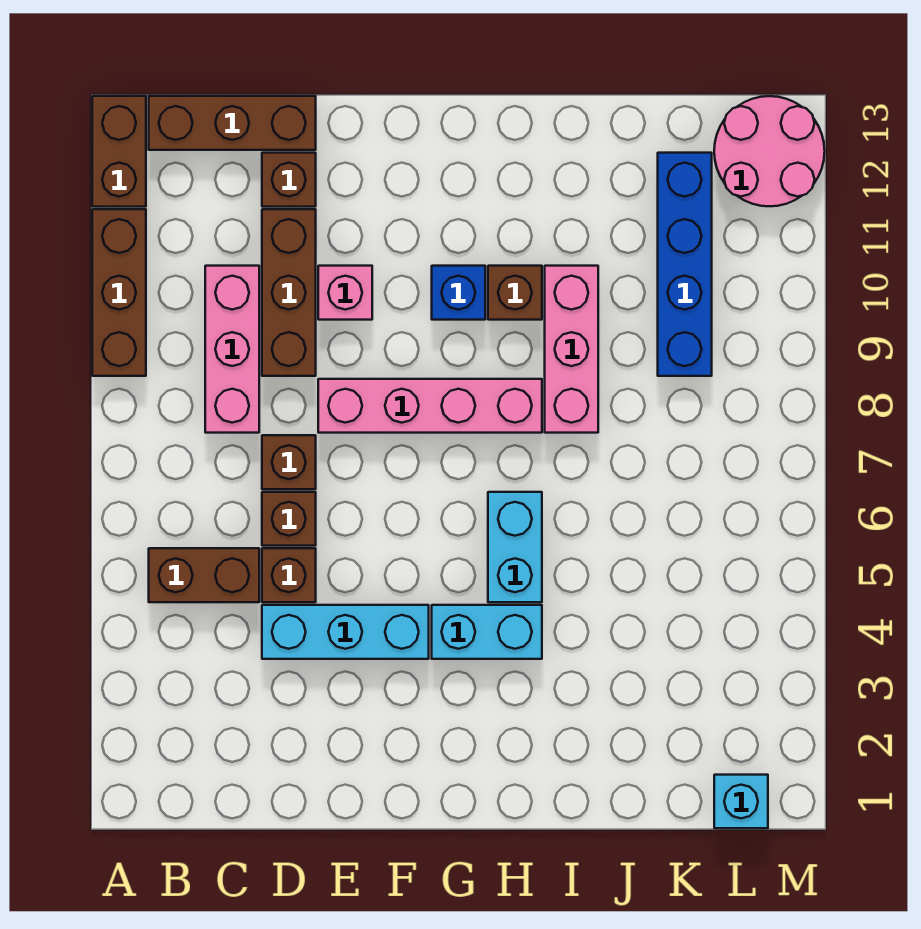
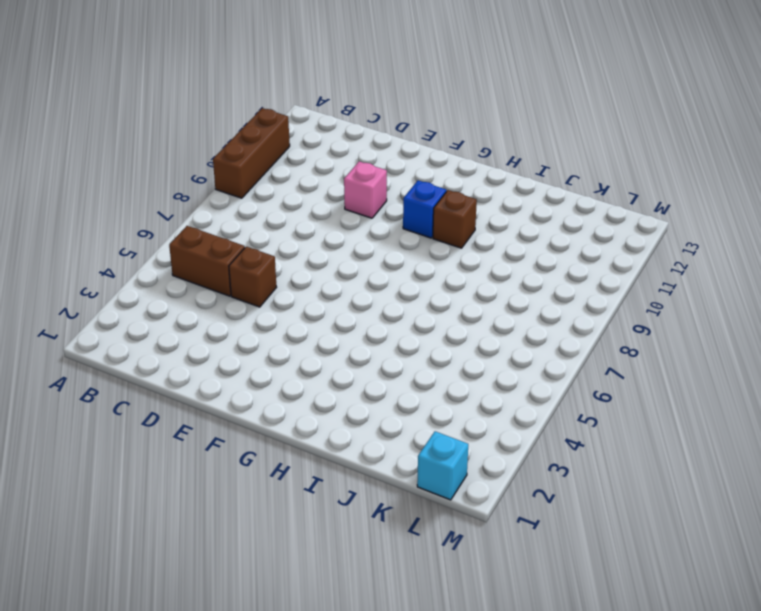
none -> brown 1x2 brick [92,96,146,207]
none -> brown 1x3 brick [149,96,316,150]
none -> pink 1x3 brick [205,266,259,433]

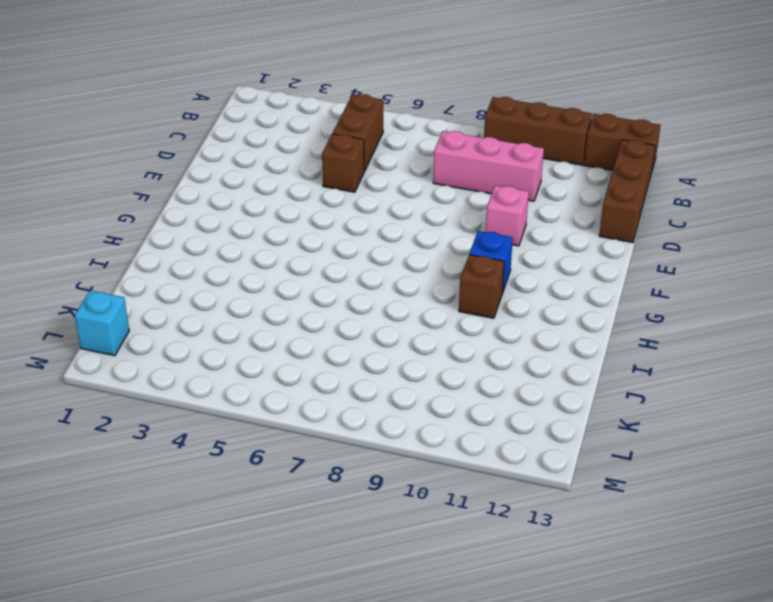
none -> cyan 1x3 brick [262,605,429,659]
none -> brown 1x1 brick [262,492,316,546]
none -> brown 1x1 brick [262,435,316,489]

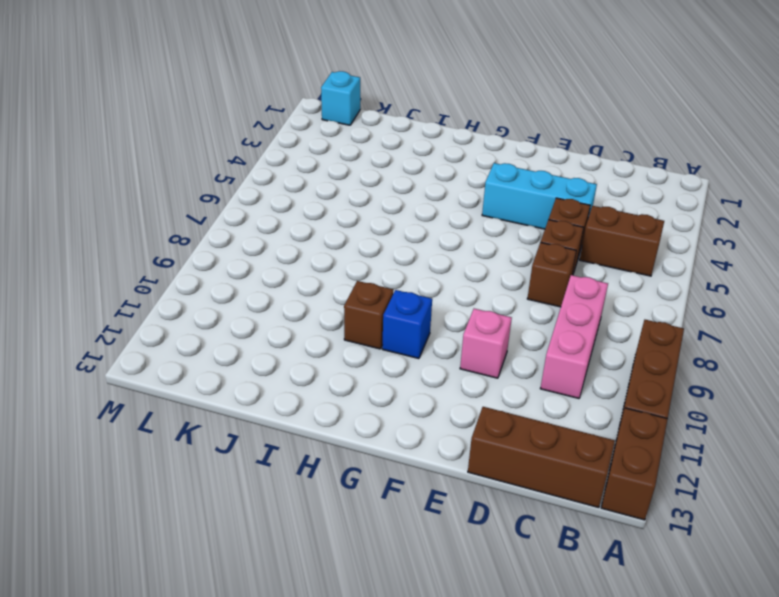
none -> brown 1x3 brick [262,209,316,376]
none -> brown 1x1 brick [262,153,316,207]
none -> pink 1x4 brick [318,379,542,433]

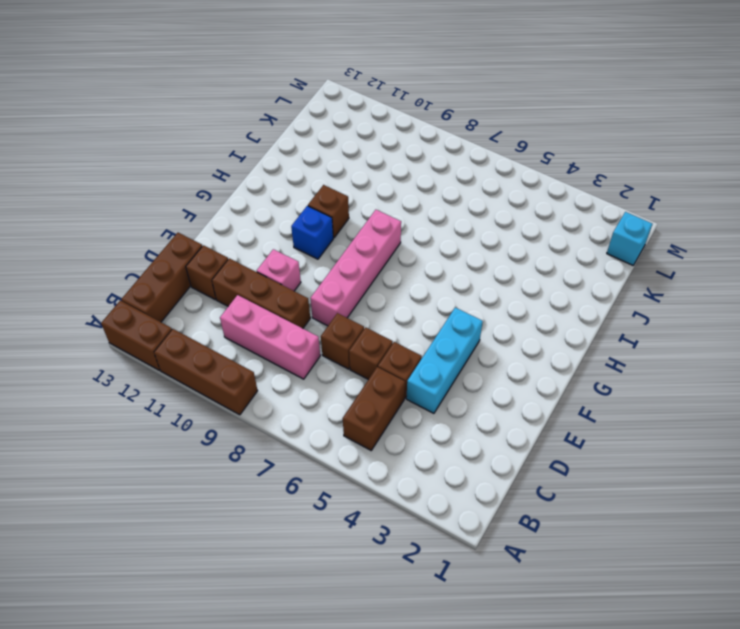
none -> cyan 1x2 brick [432,605,542,659]
none -> cyan 1x2 brick [488,492,542,602]
none -> pink 1x3 brick [545,266,598,433]

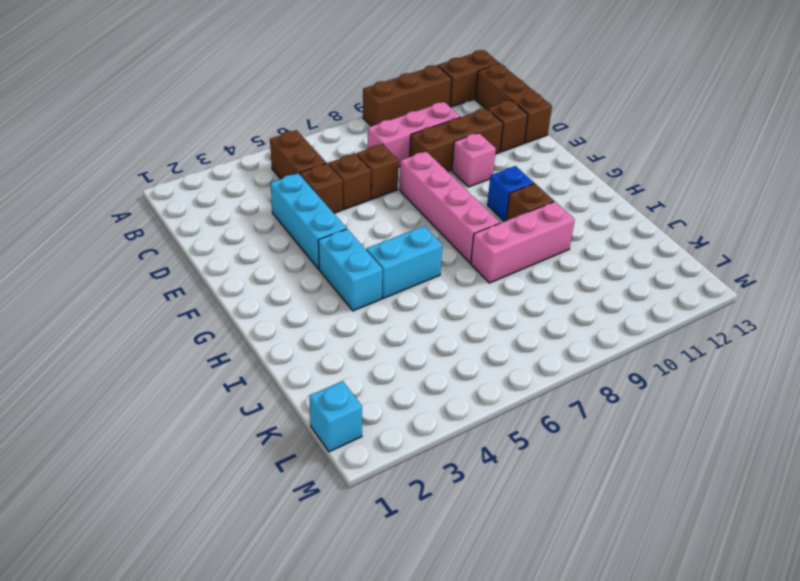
none -> blue 1x4 brick [658,153,712,376]
none -> pink 2x2 round brick [714,96,825,206]

